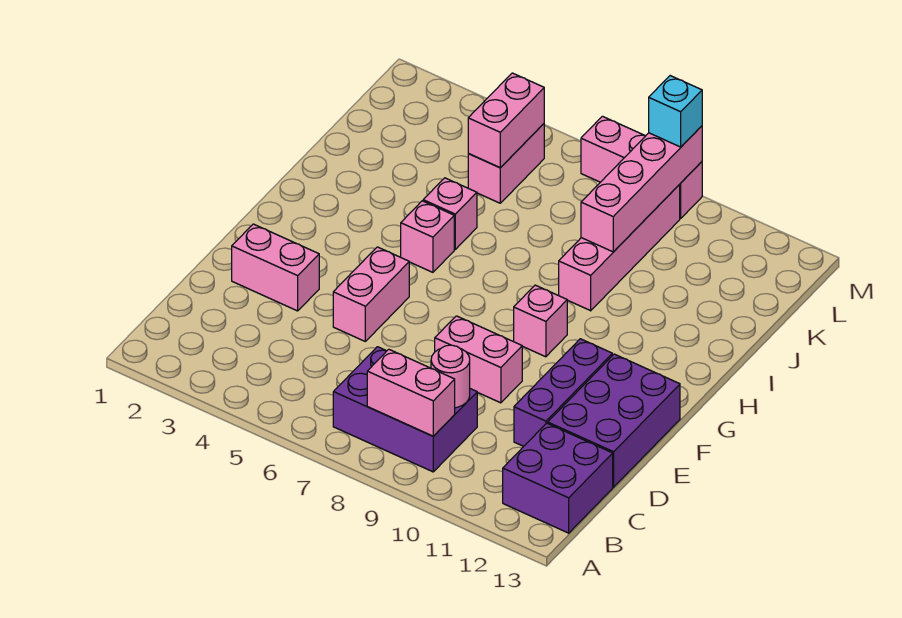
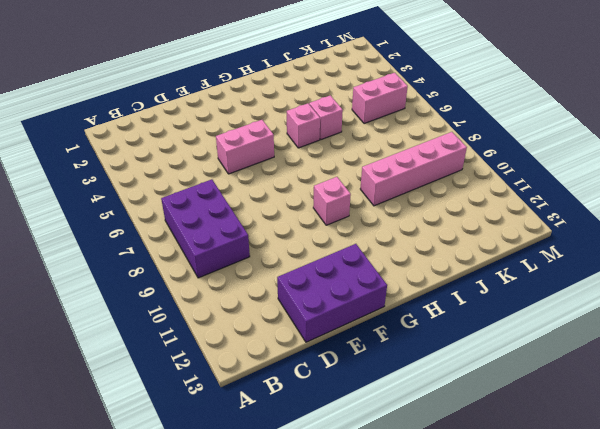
none -> purple 2x2 brick [503,423,613,533]
none -> purple 1x3 brick [514,339,612,446]
none -> pink 1x2 brick [232,224,319,311]

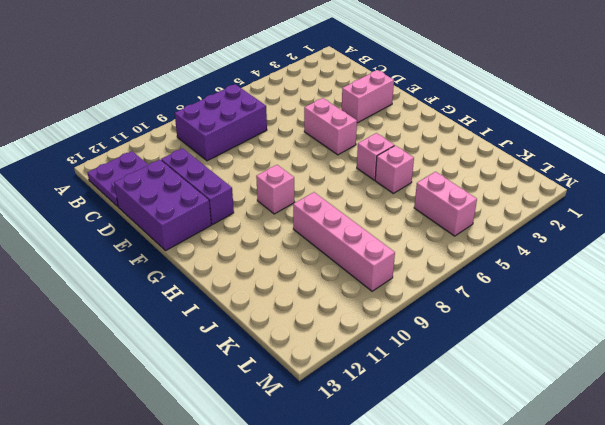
purple 2x2 plate [88,151,148,206] -> purple 2x2 brick [503,423,613,533]
none -> pink 1x2 brick [435,316,522,403]
none -> pink 1x3 brick [581,116,702,218]
none -> pink 1x2 brick [367,349,455,436]

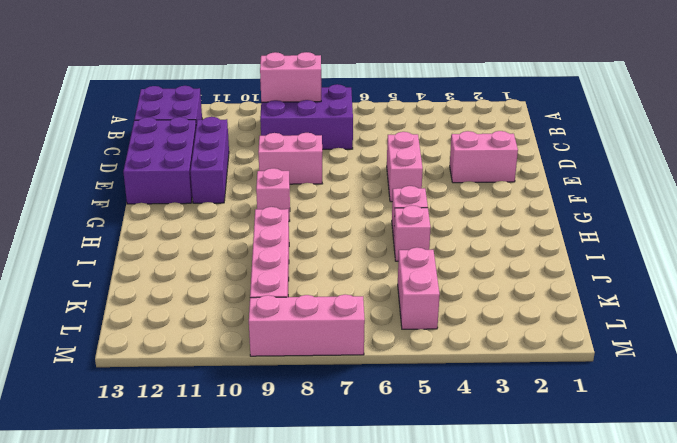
none -> pink 1x1 round brick [431,345,470,408]
none -> pink 1x4 brick [581,126,702,252]
none -> pink 1x2 brick [468,73,544,168]

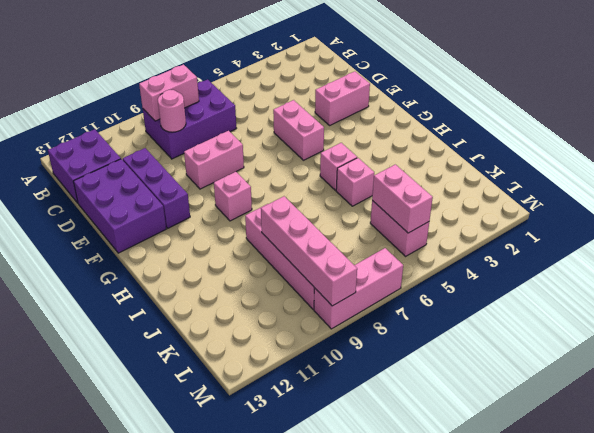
none -> cyan 1x1 brick [649,76,702,147]

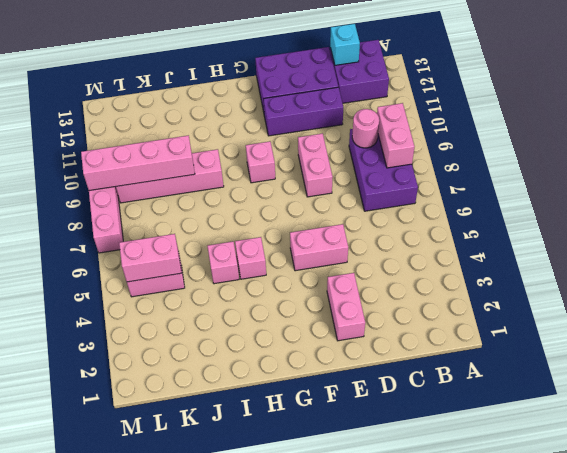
cyan 1x1 brick [330,24,360,65] -> cyan 1x1 brick moved to [649,76,702,147]

